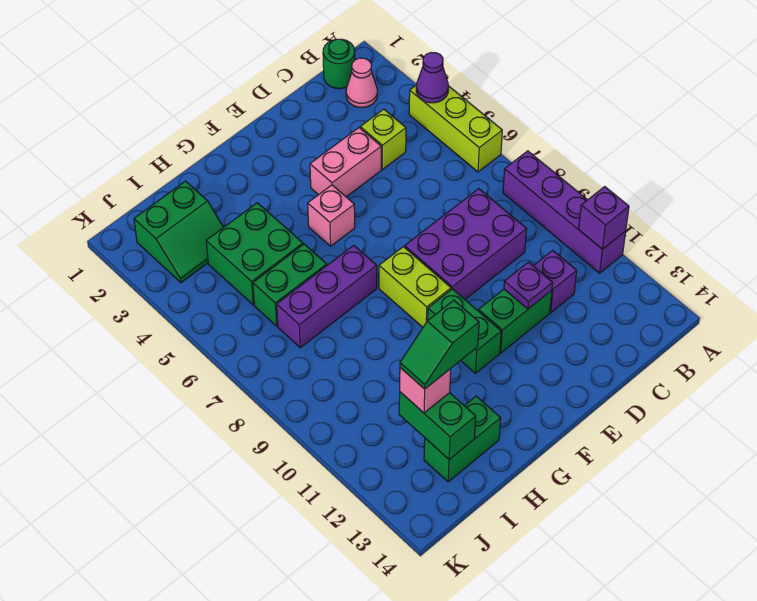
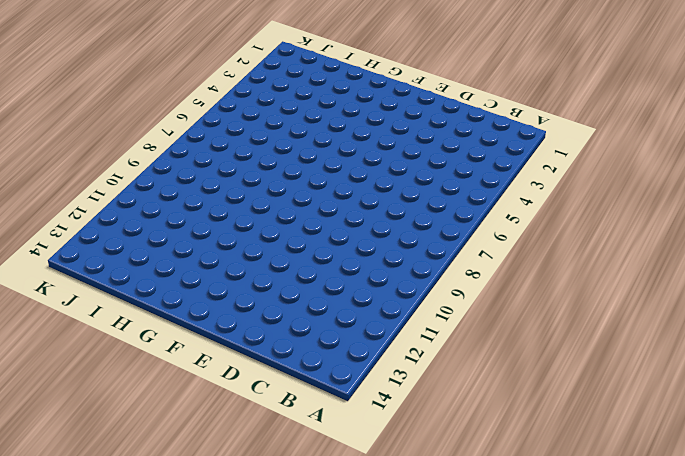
none -> lime 1x3 brick [409,85,502,172]
none -> purple 1x4 brick [503,151,626,273]
none -> green 1x1 round brick [323,39,355,89]

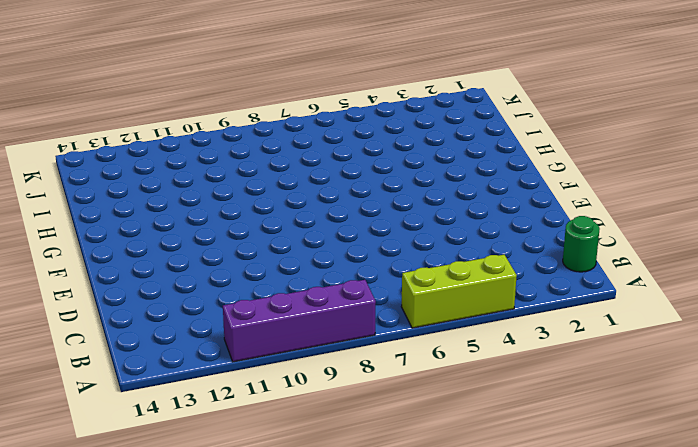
none -> pink 1x1 cone [346,58,377,108]
none -> lime 1x1 brick [360,109,406,169]
none -> purple 2x3 brick [405,189,527,299]

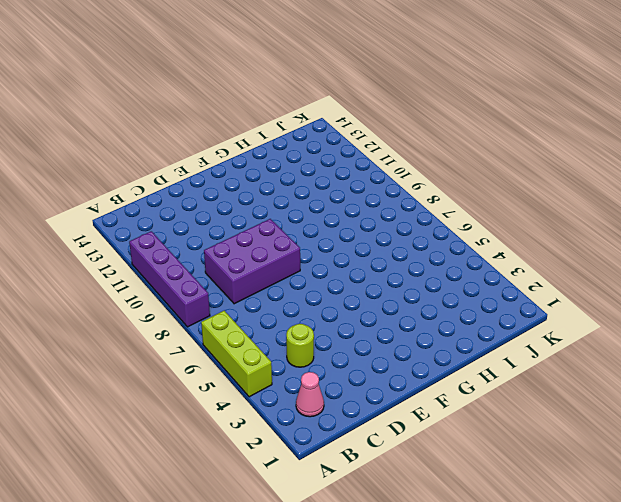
lime 1x1 round brick [286,324,314,367] -> lime 1x1 brick [360,109,406,169]
none -> green 1x1 round brick [323,39,355,89]
none -> purple 1x1 brick [534,251,577,313]
none -> pink 1x2 brick [310,128,381,197]

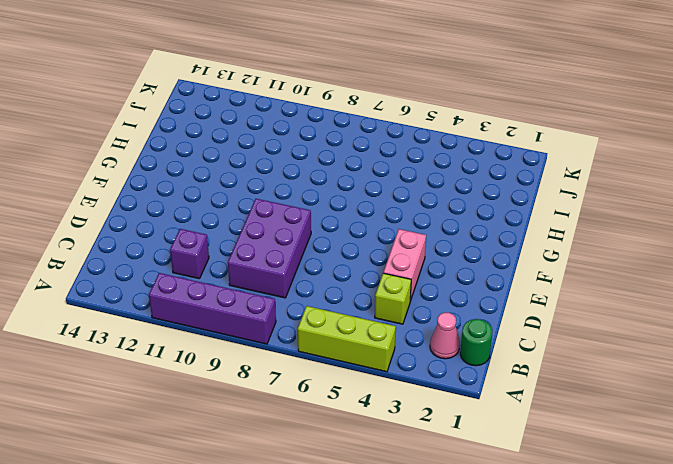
none -> green 1x2 brick [478,289,552,353]
none -> pink 1x1 brick [308,185,355,246]
none -> lime 1x2 brick [379,247,451,327]

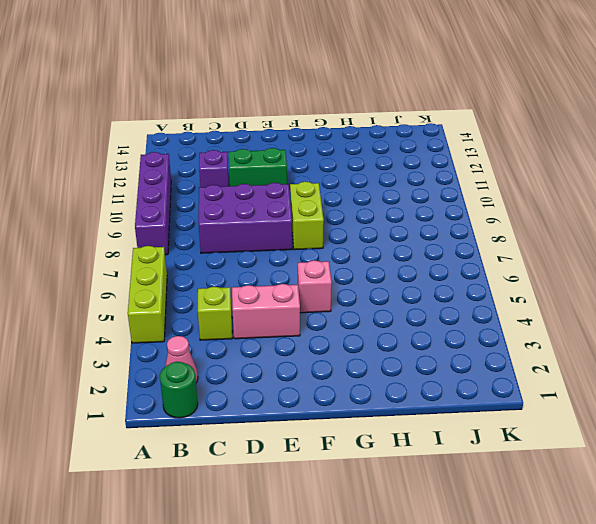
none -> green 1x2 brick [428,289,501,373]
none -> purple 1x3 brick [277,245,377,348]
none -> green 2x2 brick [206,203,303,305]

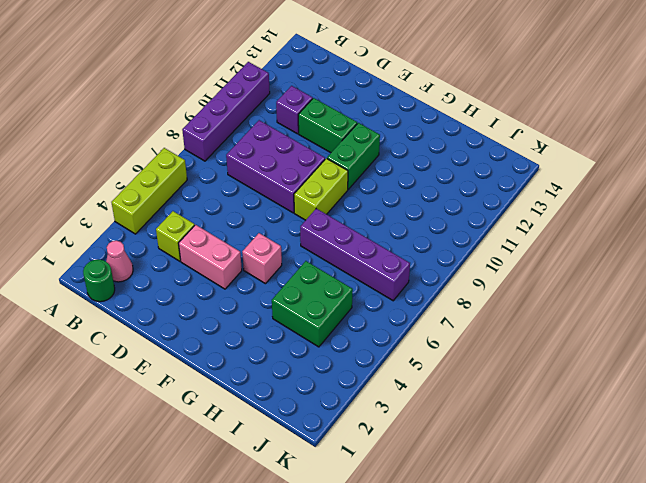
purple 1x4 brick [300,209,410,301] -> purple 1x3 brick [277,245,377,348]
none -> green 1x2 brick [253,244,327,326]
none -> green 1x2 brick [424,396,501,482]
none -> green 2x2 slope [134,181,224,283]

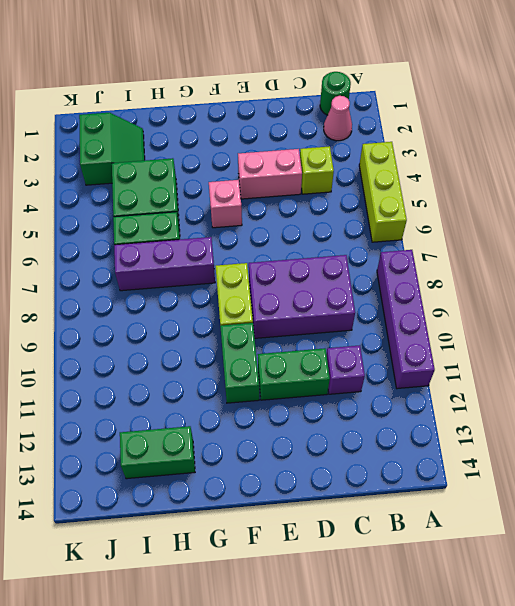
green 2x2 slope [79,113,145,185] -> green 2x2 slope turned to [134,181,224,283]
none -> purple 1x1 cone [416,53,448,103]
none -> purple 1x1 brick [579,187,629,249]
none -> purple 1x1 plate [504,262,552,309]

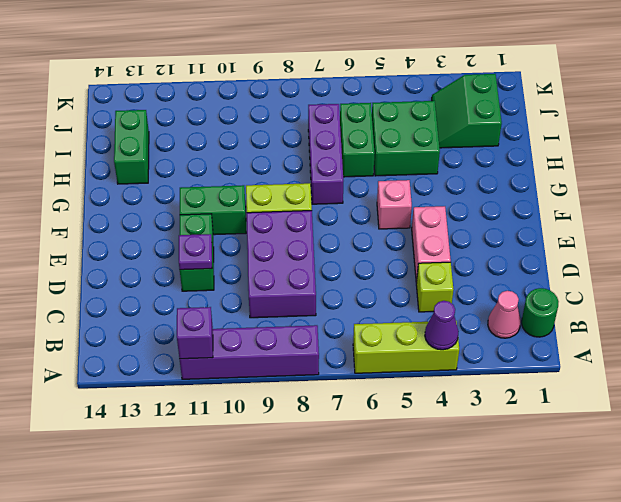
none -> purple 1x1 brick [534,251,577,313]
none -> green 1x2 brick [399,392,476,459]
none -> pink 1x1 brick [400,368,451,413]

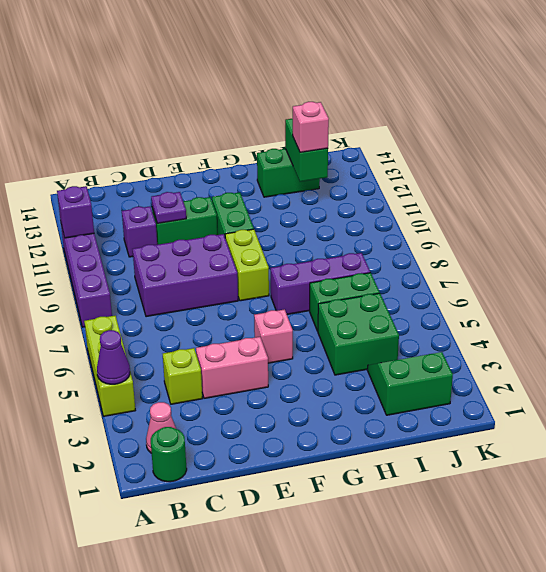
none -> green 1x2 slope [400,300,479,389]

